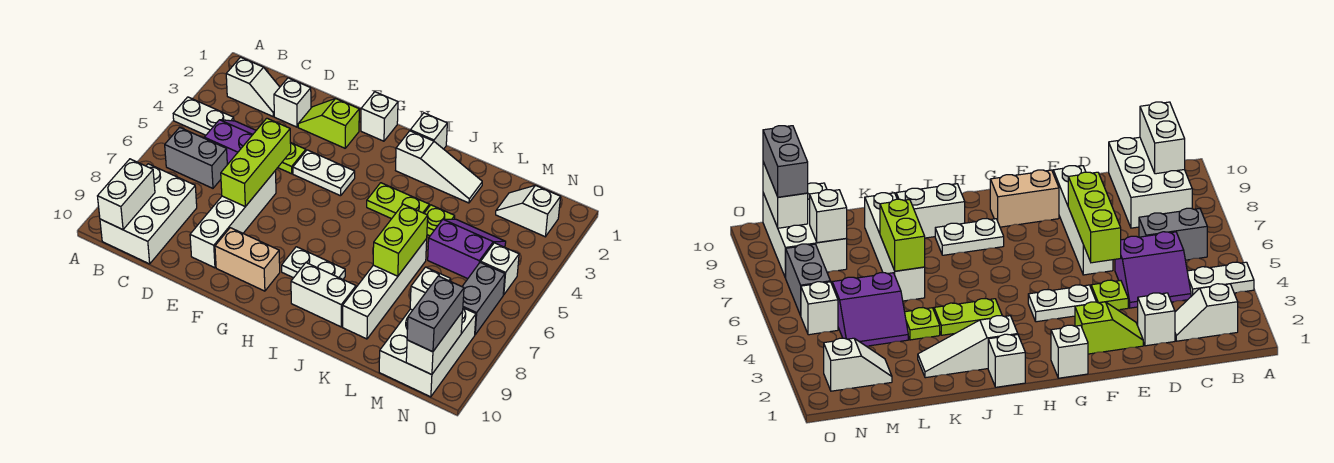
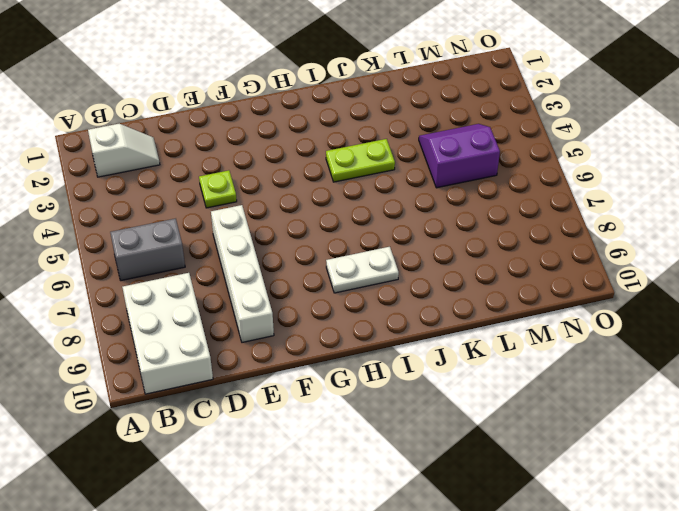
none -> white 1x2 plate [173,97,234,135]
none -> purple 2x2 slope [204,120,256,165]
none -> white 1x1 brick [274,78,311,127]
none -> lime 1x2 slope [298,99,359,148]

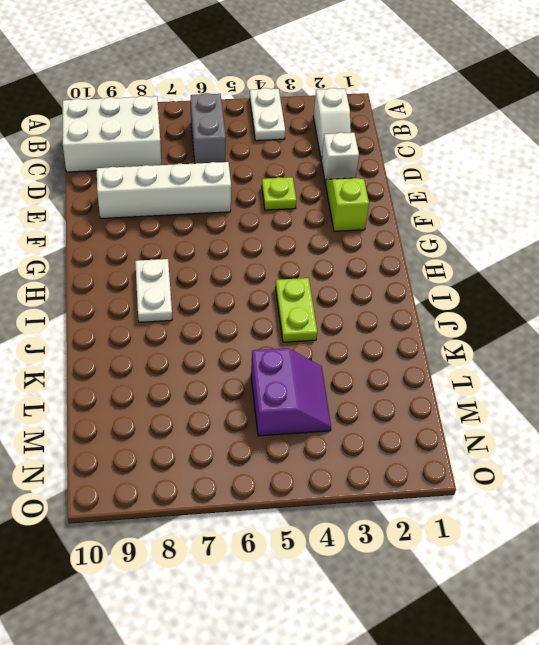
none -> purple 2x2 slope [204,120,256,165]
none -> white 1x2 plate [293,150,355,196]
none -> tan 1x2 brick [215,228,280,291]
none -> white 1x1 brick [361,92,398,141]

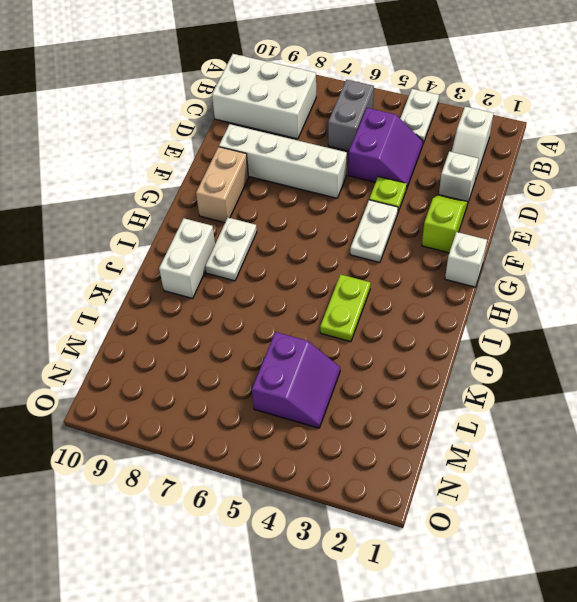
none -> white 1x1 brick [410,113,447,149]
none -> white 1x3 slope [396,131,482,203]
none -> lime 1x1 plate [424,205,455,236]
none -> white 1x4 brick [343,239,427,339]

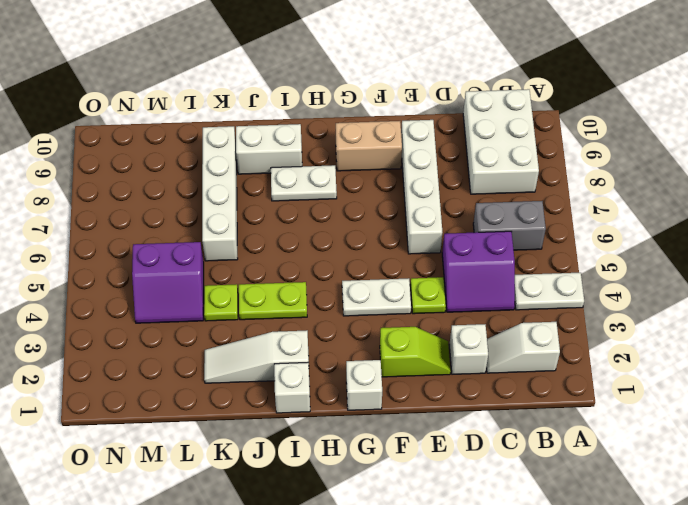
none -> white 1x2 slope [496,185,561,237]
none -> white 2x3 brick [379,308,476,397]
none -> white 1x1 brick [481,243,519,295]
none -> grey 1x2 brick [462,262,505,335]

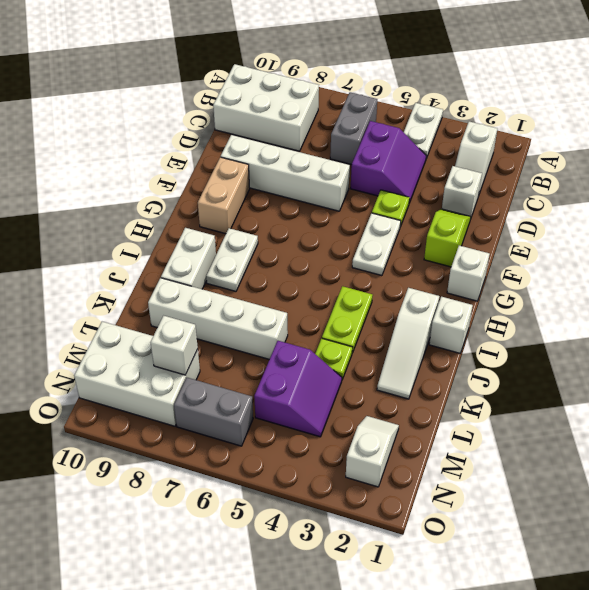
none -> white 1x1 brick [481,243,519,295]
none -> white 1x2 brick [98,159,155,230]
none -> lime 1x3 brick [221,118,291,207]
none -> lime 1x2 brick [373,204,428,276]

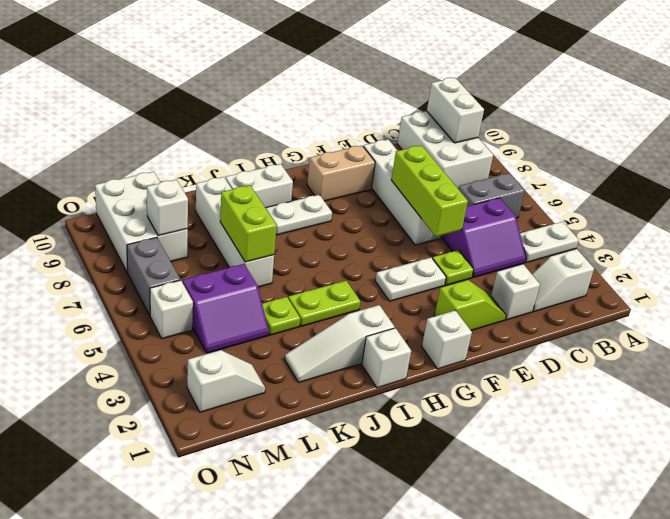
none -> white 1x2 brick [406,311,463,375]
none -> grey 1x2 brick [407,276,464,352]

